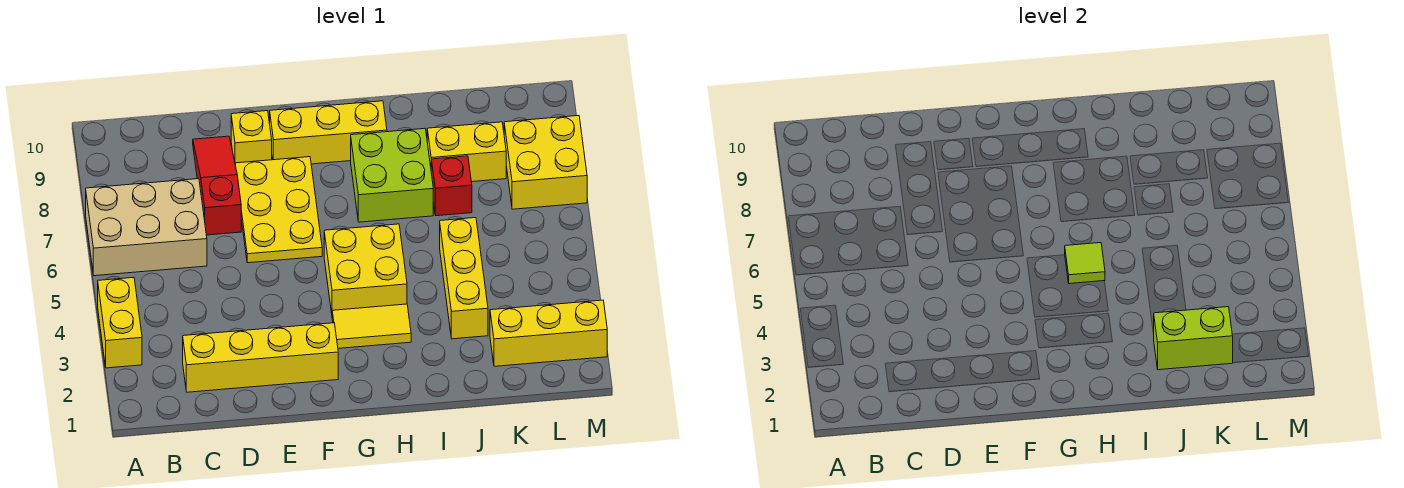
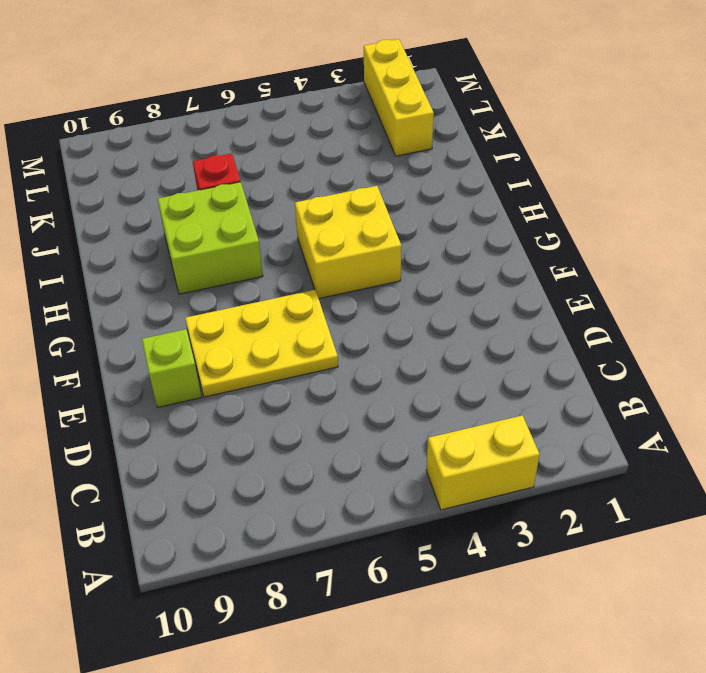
lime 1x1 brick [142,329,201,408] -> yellow 1x1 brick [231,111,272,163]
none -> tan 2x3 brick [86,179,207,276]
none -> yellow 1x4 brick [183,323,338,392]
none -> red 1x3 slope [193,136,241,235]

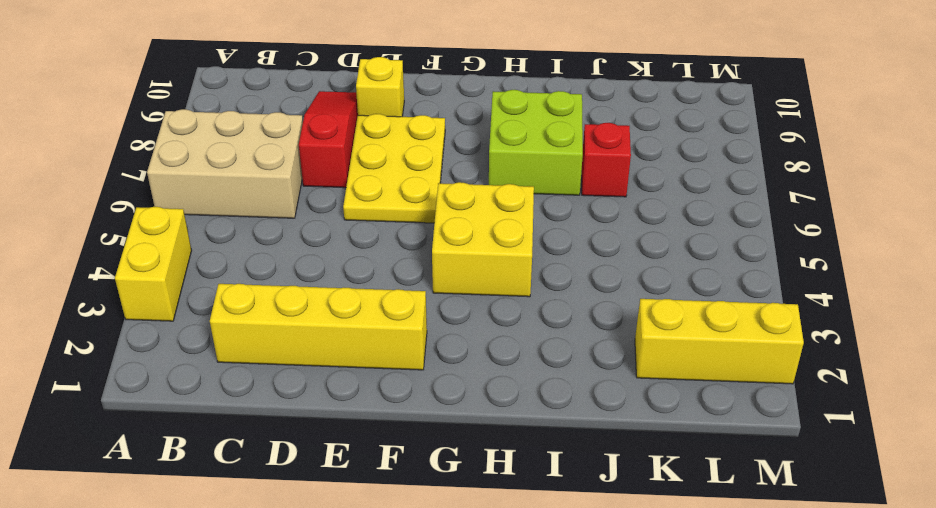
none -> yellow 1x3 brick [270,101,387,164]
none -> yellow 1x2 tile [332,304,411,348]
none -> yellow 1x3 brick [440,218,488,339]

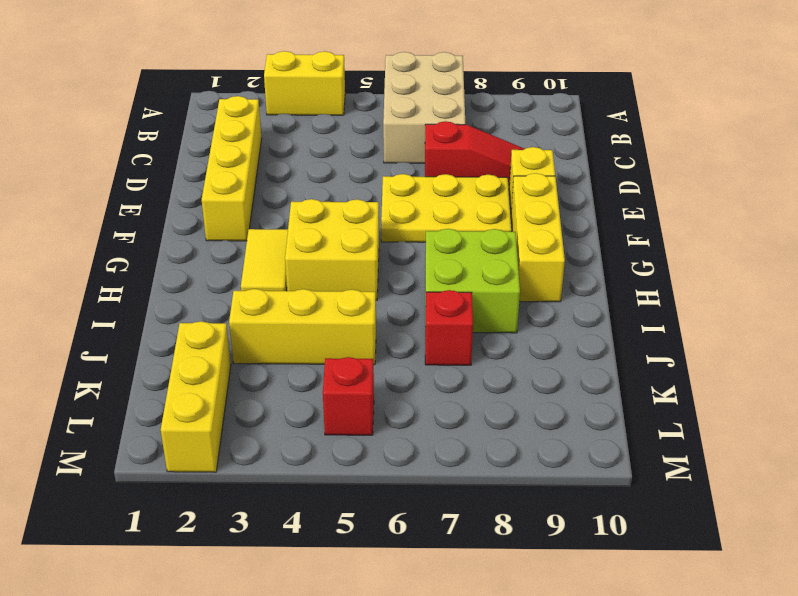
red 1x1 brick [323,357,374,435] -> none
none -> yellow 1x2 brick [427,122,506,182]
none -> yellow 2x2 brick [504,116,587,209]
none -> lime 1x1 tile [1065,243,1105,284]

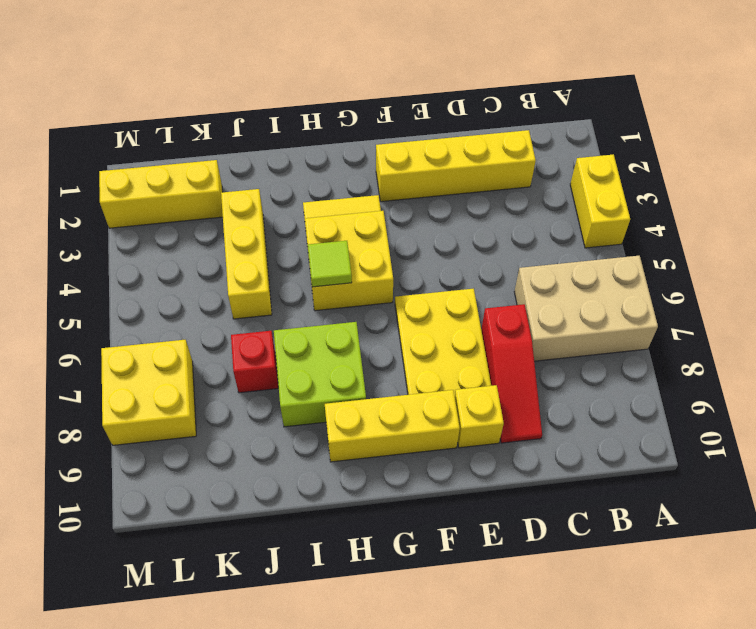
none -> yellow 1x2 brick [427,122,506,182]
none -> lime 1x2 brick [1154,307,1233,370]

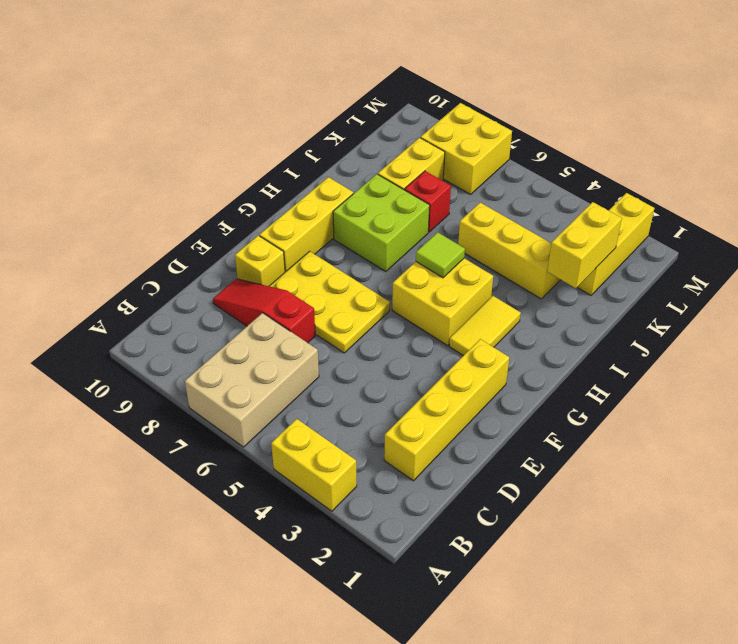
yellow 1x2 brick [547,202,622,288] -> lime 1x2 brick [1154,307,1233,370]

